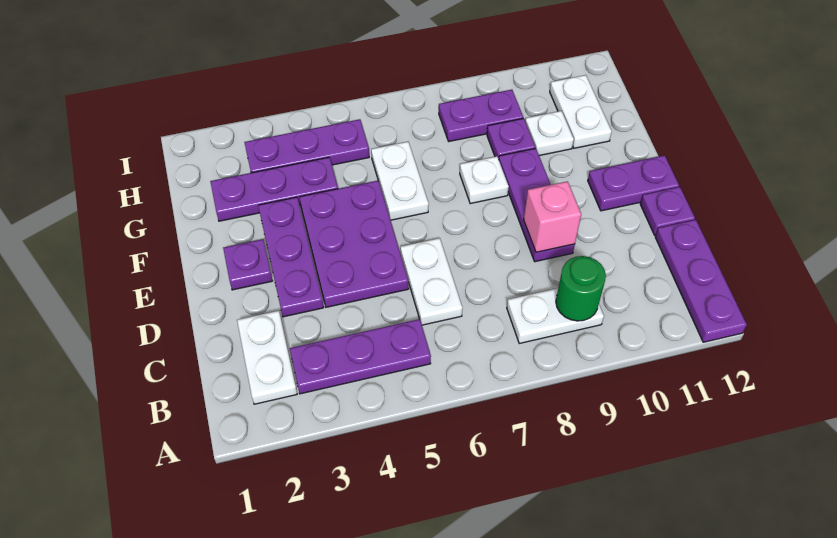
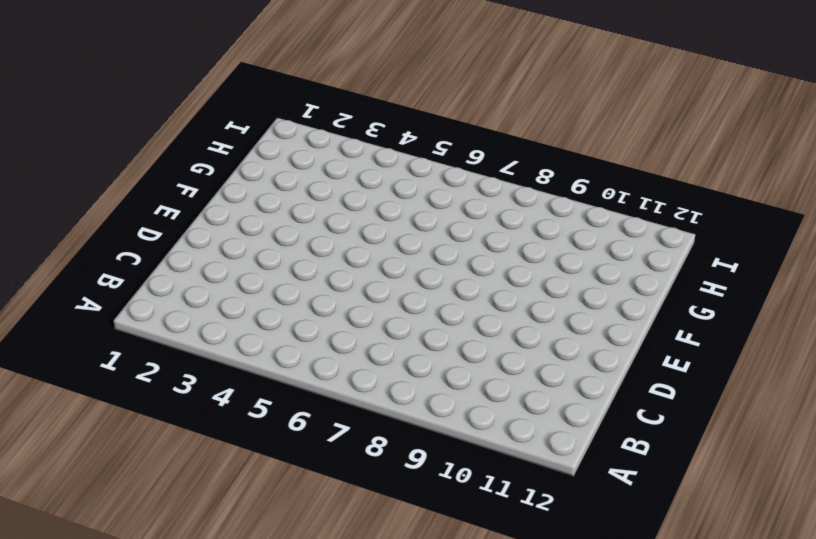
none -> purple 1x3 plate [655,220,747,342]
none -> white 1x2 plate [237,311,297,404]
none -> purple 1x3 plate [290,319,431,394]

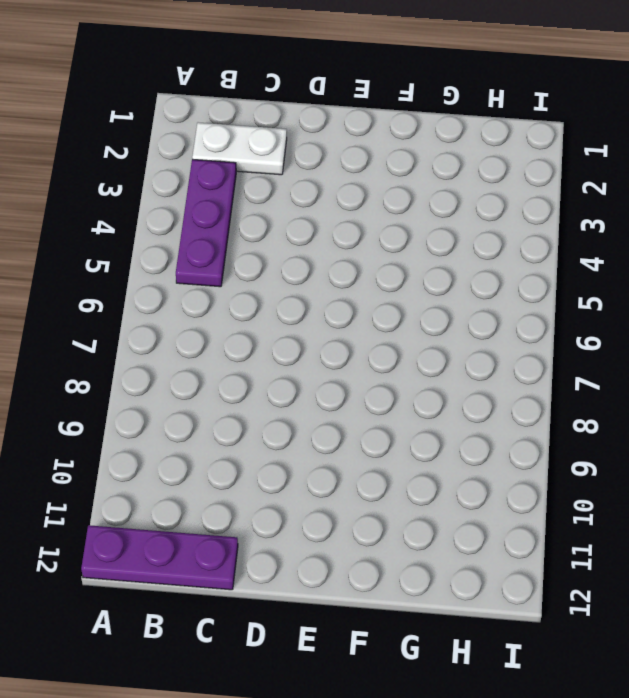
none -> white 1x2 plate [507,288,604,344]
none -> white 1x2 plate [400,238,462,325]
none -> purple 1x3 plate [258,197,324,317]

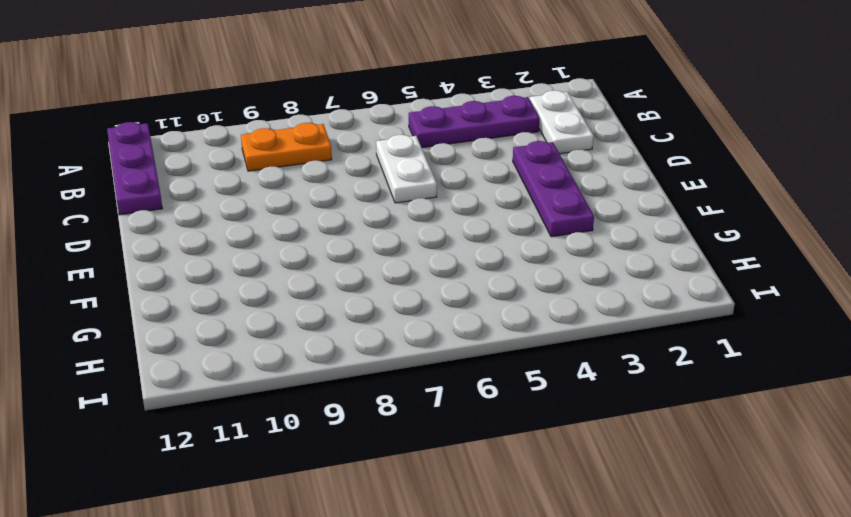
orange 1x2 plate [241,123,332,171] -> white 1x2 plate [507,288,604,344]
none -> purple 2x3 plate [300,181,409,307]
none -> purple 1x3 plate [499,148,575,262]
none -> purple 1x1 plate [640,187,695,235]

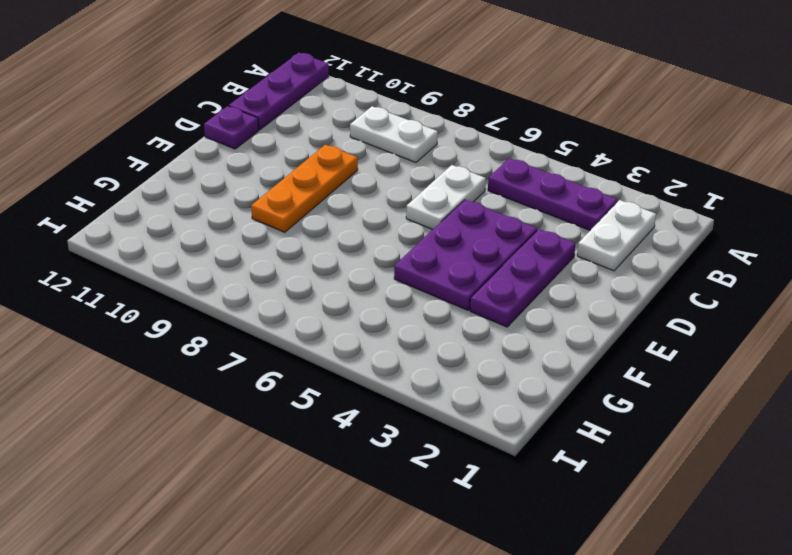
orange 1x3 plate [251,145,358,232] -> purple 1x3 plate [499,148,575,262]
none -> purple 1x1 plate [223,239,273,290]
none -> purple 1x2 plate [588,155,679,211]
none -> white 1x2 plate [371,142,429,220]

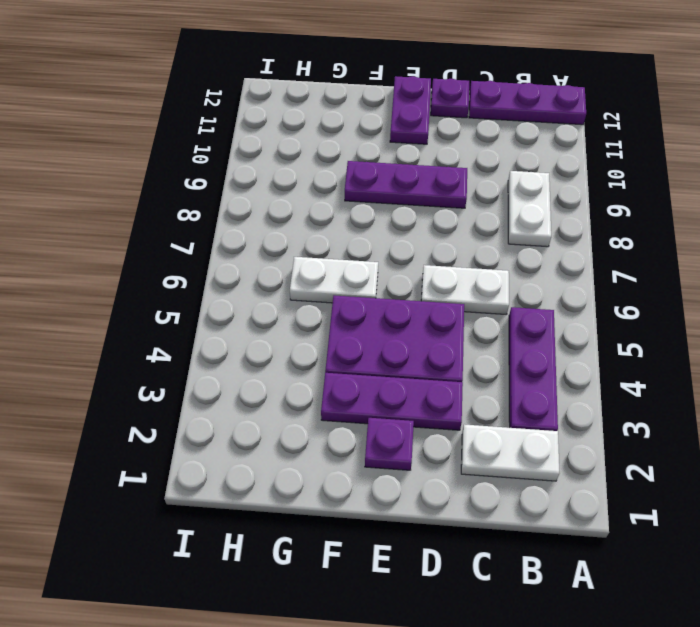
none -> white 1x1 plate [460,156,509,204]
none -> purple 1x3 plate [210,157,338,221]
none -> purple 1x1 plate [487,118,535,159]

